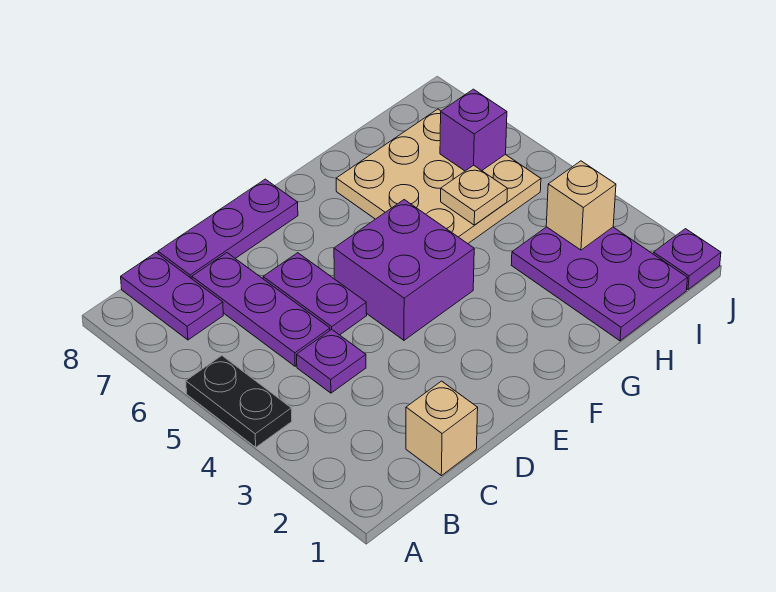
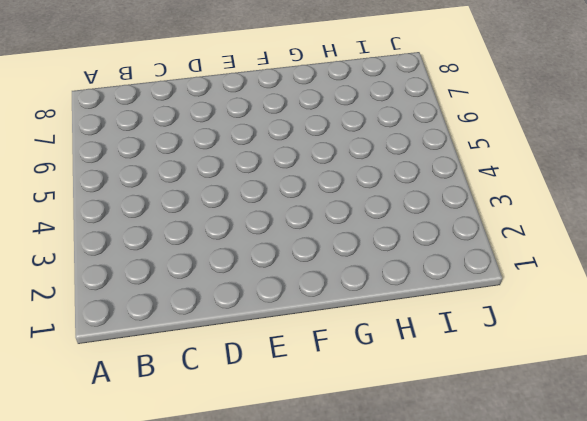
none -> black 1x2 plate [186,356,292,447]
none -> purple 1x2 plate [121,253,223,340]
none -> tan 1x1 brick [406,381,478,476]

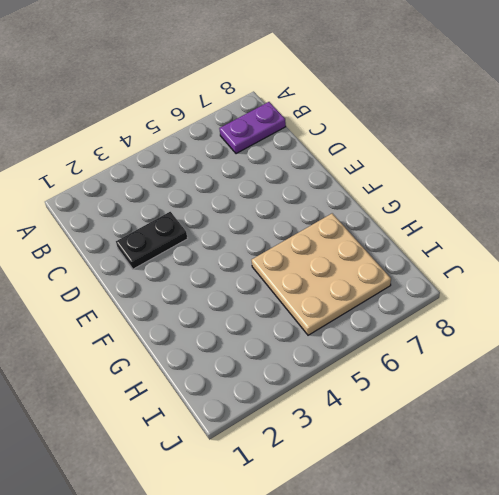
black 1x2 plate [116,212,188,269] -> black 1x2 plate moved to [186,356,292,447]
none -> tan 1x1 brick [406,381,478,476]
none -> purple 1x1 plate [297,329,366,393]
none -> purple 1x3 plate [192,253,330,366]

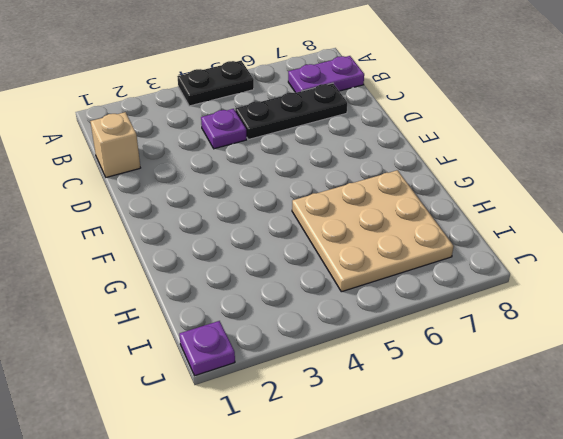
black 1x3 plate [235,83,347,140] -> purple 1x3 plate [192,253,330,366]
none -> purple 1x3 plate [158,179,298,279]
none -> purple 1x2 plate [263,253,367,335]
none -> purple 2x2 brick [334,200,474,340]

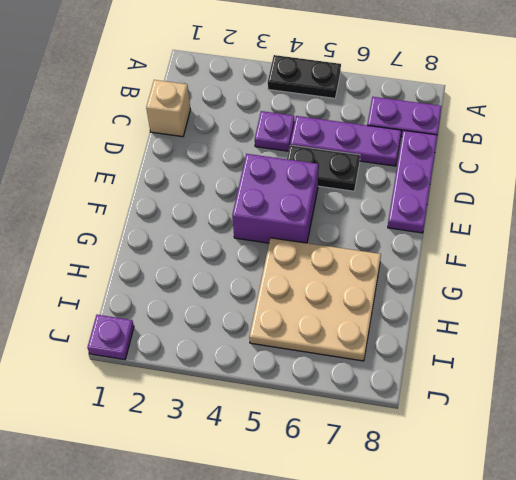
black 1x2 plate [287,145,360,191] -> purple 1x2 plate [263,253,367,335]
none -> purple 2x3 plate [511,227,688,341]
none -> tan 1x1 plate [441,165,508,225]
none -> tan 1x1 brick [546,161,616,250]

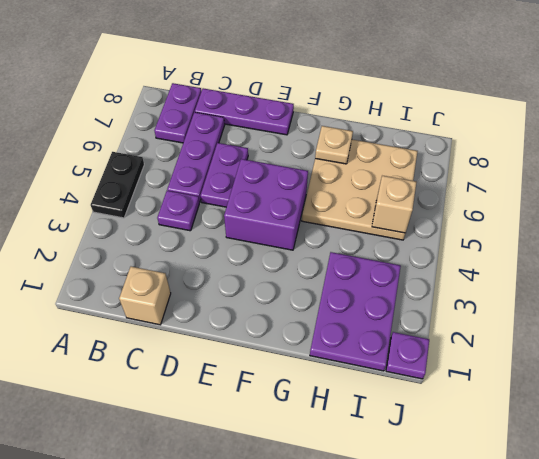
tan 1x1 plate [315,126,353,164] -> tan 1x1 plate moved to [441,165,508,225]
tan 1x1 brick [372,176,416,233] -> tan 1x1 brick moved to [546,161,616,250]
none -> purple 1x1 brick [440,89,507,171]

